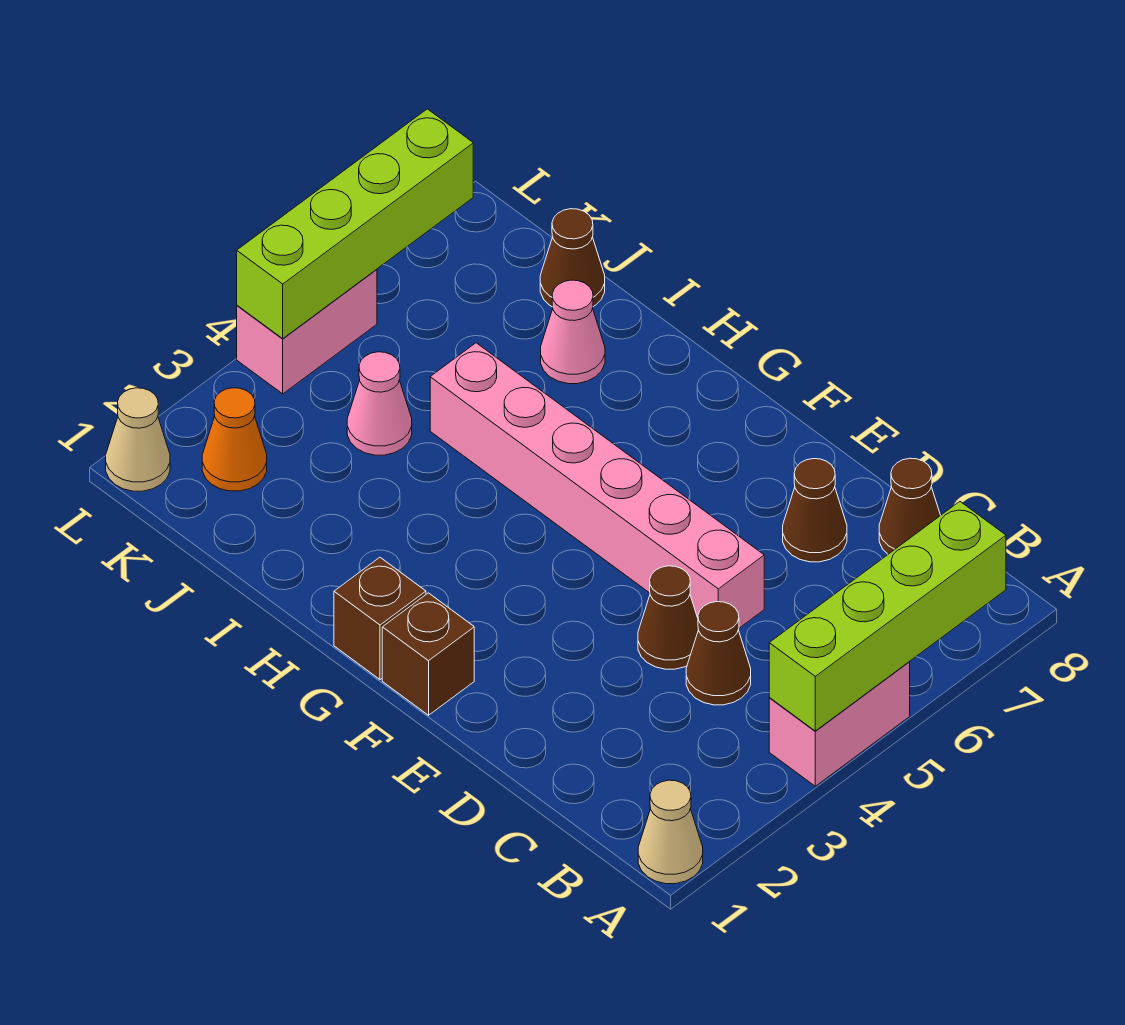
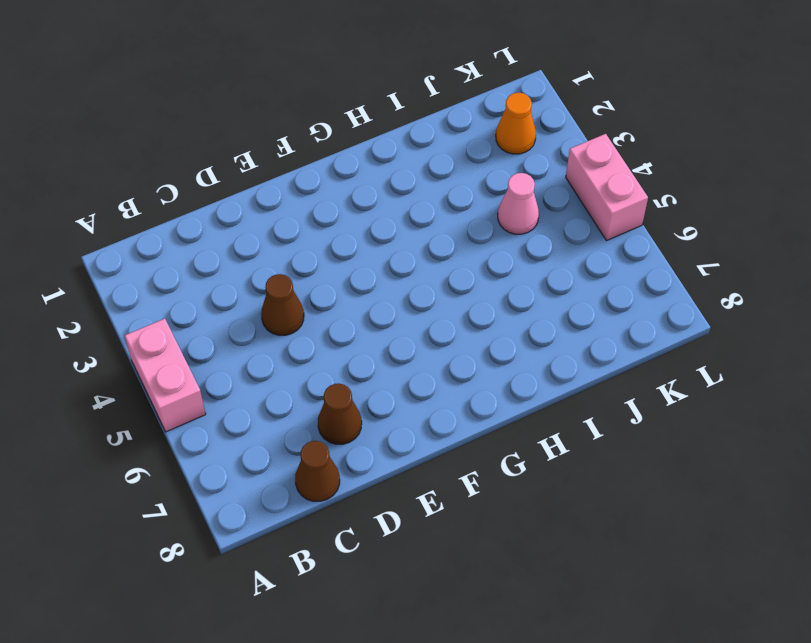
none -> tan 1x1 cone [638,780,703,884]
none -> brown 1x1 cone [686,602,751,705]
none -> pink 1x6 brick [430,343,764,628]

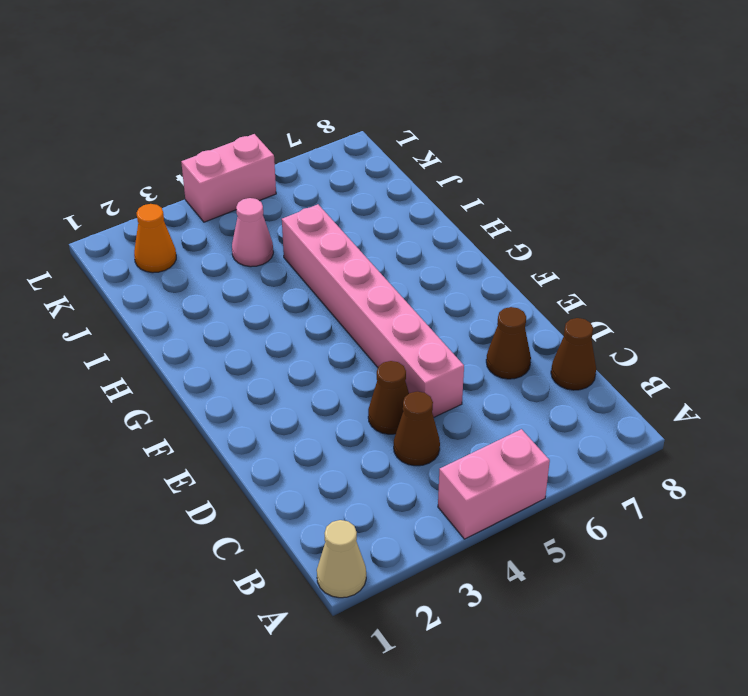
none -> brown 1x1 brick [382,593,474,715]
none -> brown 1x1 brick [334,557,426,680]
none -> pink 1x1 cone [541,280,605,384]

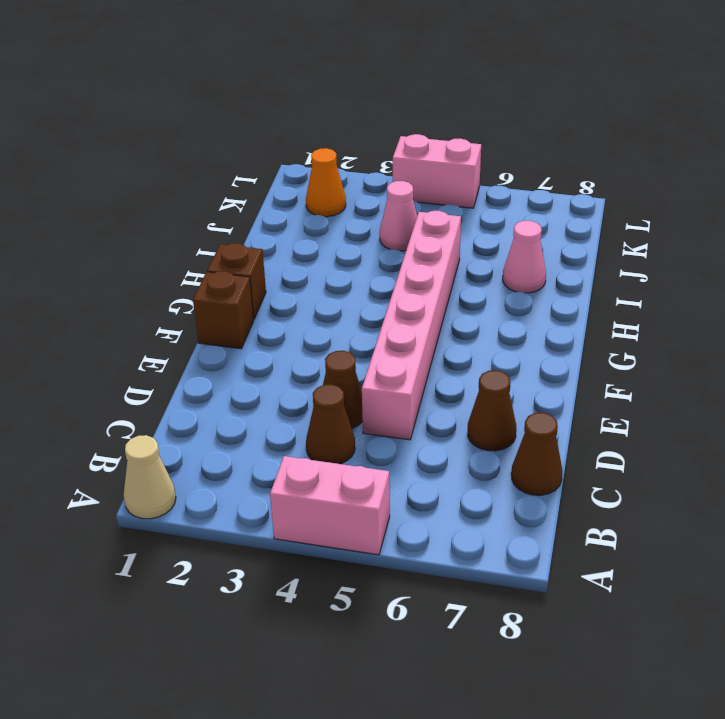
none -> brown 1x1 cone [540,209,605,307]
none -> tan 1x1 cone [106,388,170,491]
none -> lime 1x4 brick [769,502,1006,731]

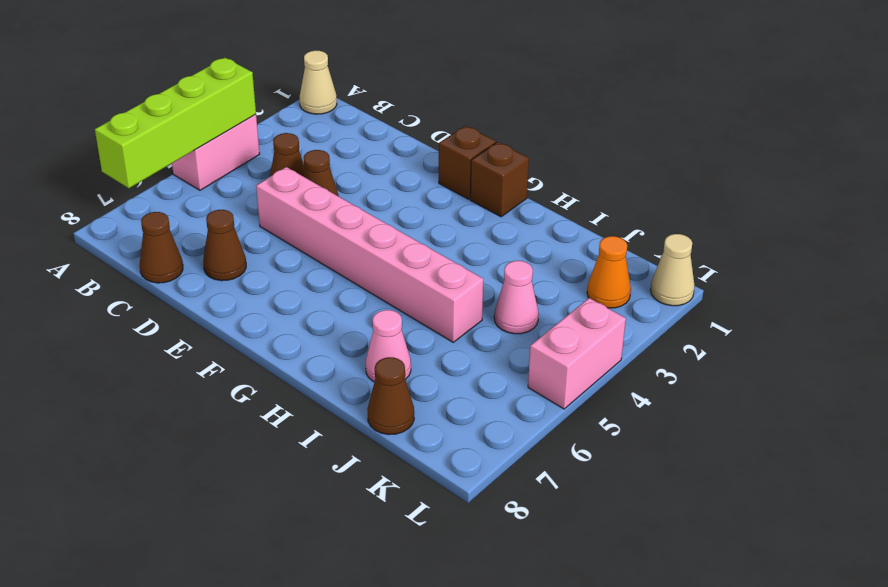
none -> lime 1x4 brick [237,109,473,339]

